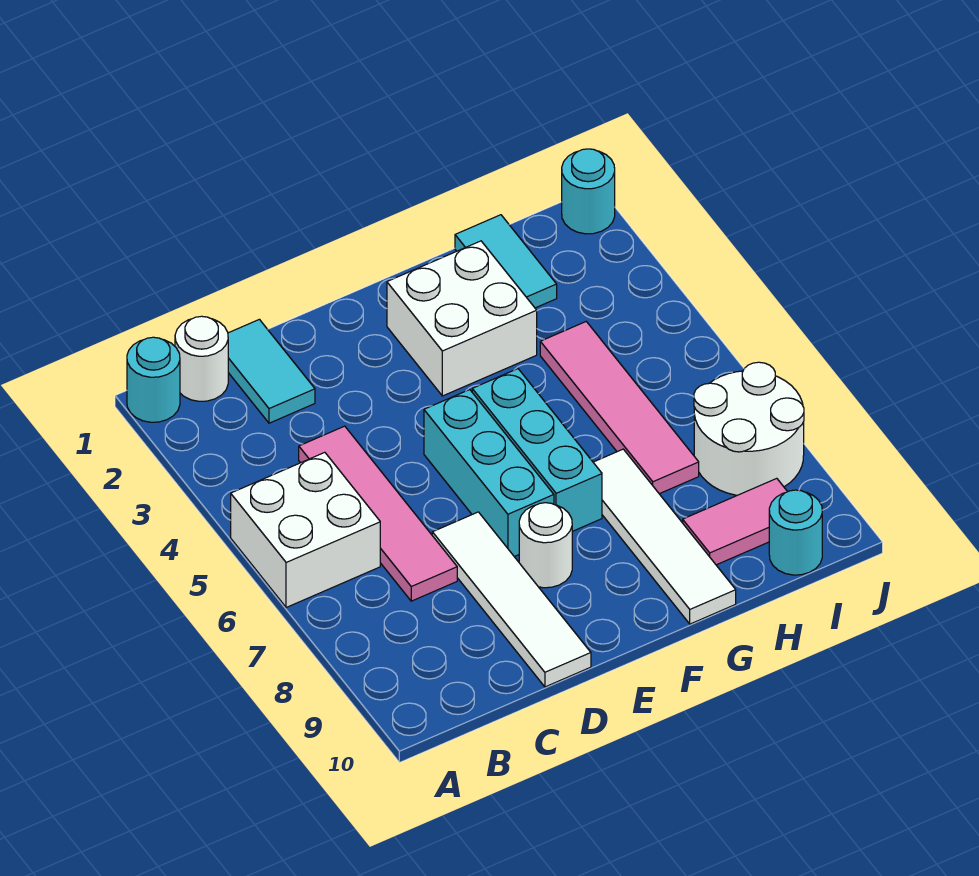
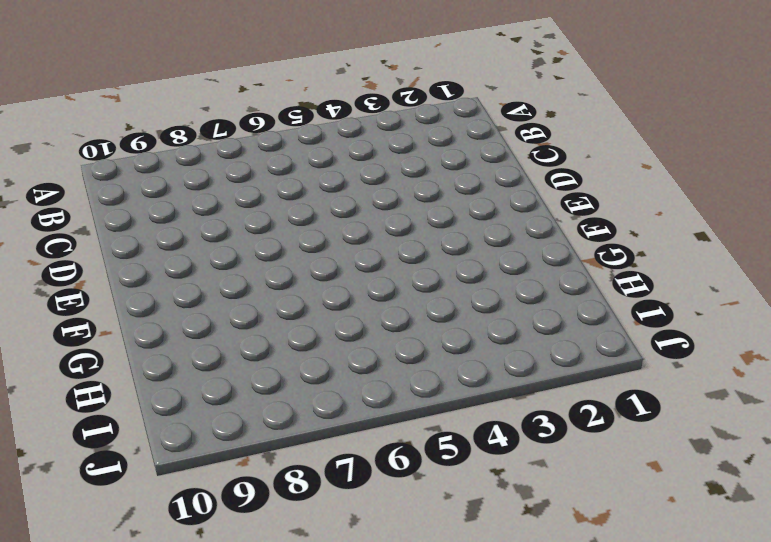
none -> cyan 1x1 round brick [127,337,180,422]
none -> white 2x2 brick [231,452,380,608]
none -> white 1x1 round brick [175,316,228,401]

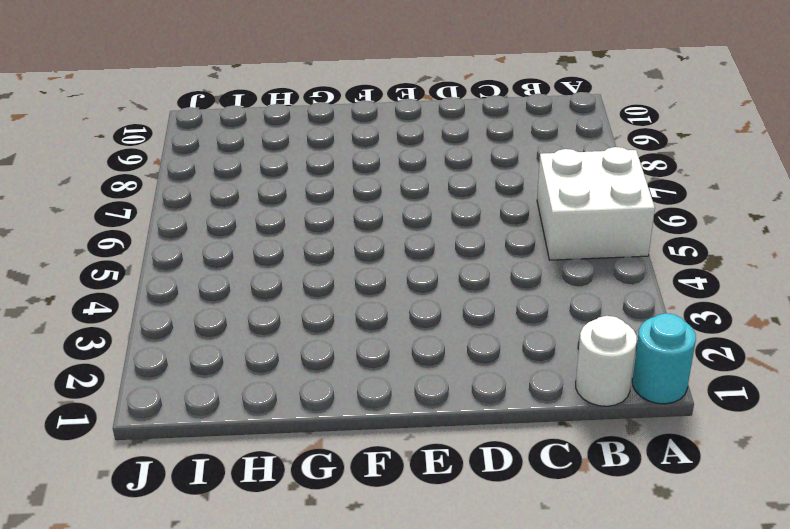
none -> cyan 1x2 tile [228,319,315,423]
none -> pink 1x4 tile [299,426,457,601]
none -> white 1x4 tile [432,512,591,687]

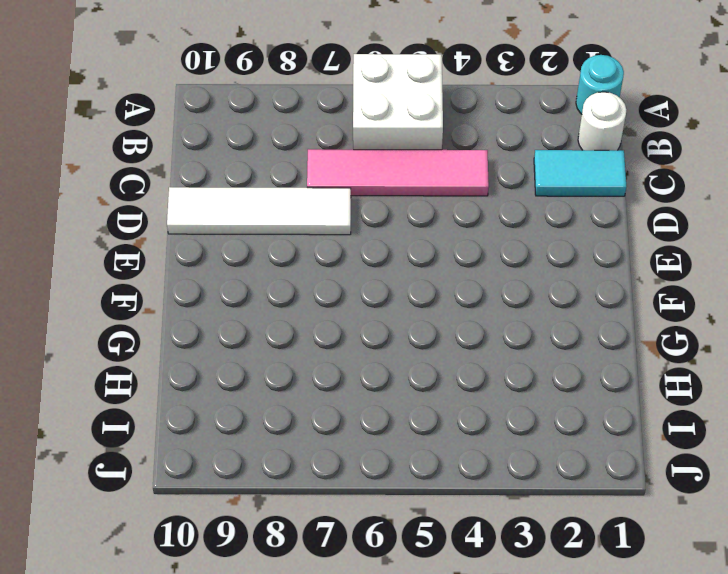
none -> cyan 1x3 brick [424,390,554,557]
none -> white 1x1 round brick [519,503,572,588]
none -> white 2x2 brick [387,241,537,396]

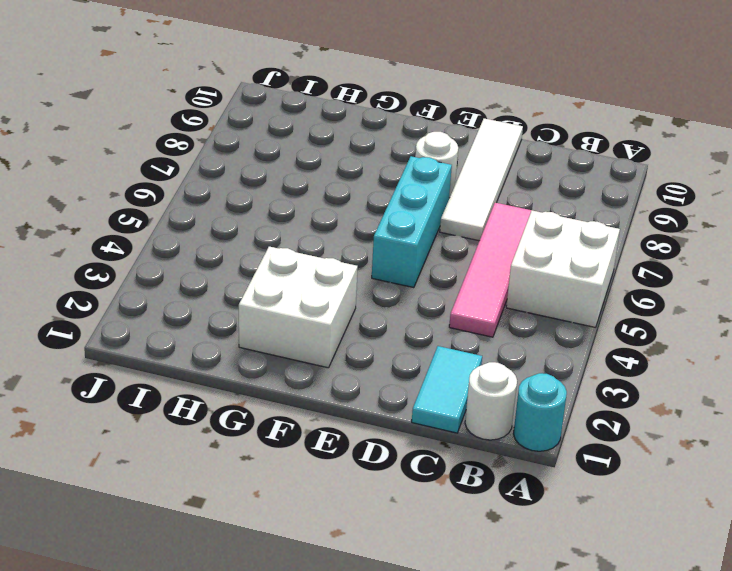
none -> cyan 1x3 brick [472,369,602,531]
none -> white 1x4 tile [593,449,736,624]
none -> cyan 1x2 tile [455,215,557,308]

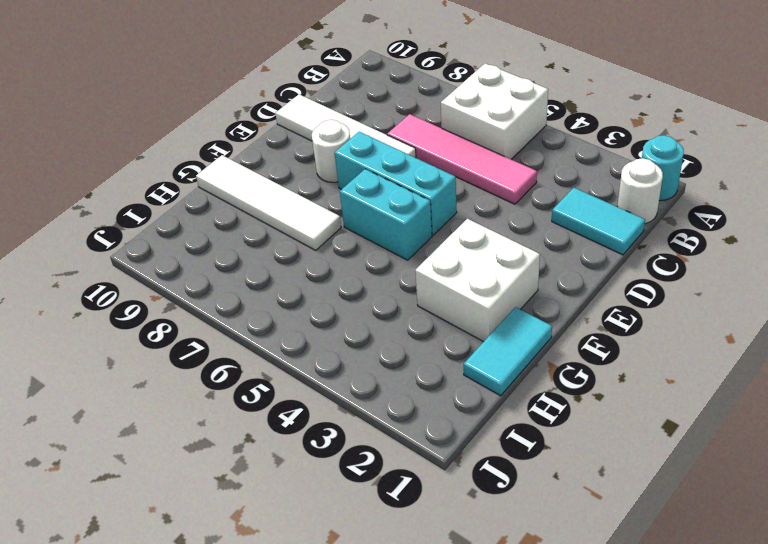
cyan 1x2 brick [340,169,432,260] -> cyan 1x3 brick [472,369,602,531]
cyan 1x2 tile [464,307,552,396] -> cyan 1x2 tile turned to [455,215,557,308]
none -> pink 1x4 tile [540,322,699,494]
none -> pink 1x2 tile [683,478,787,565]
none -> white 2x2 round brick [694,362,804,495]

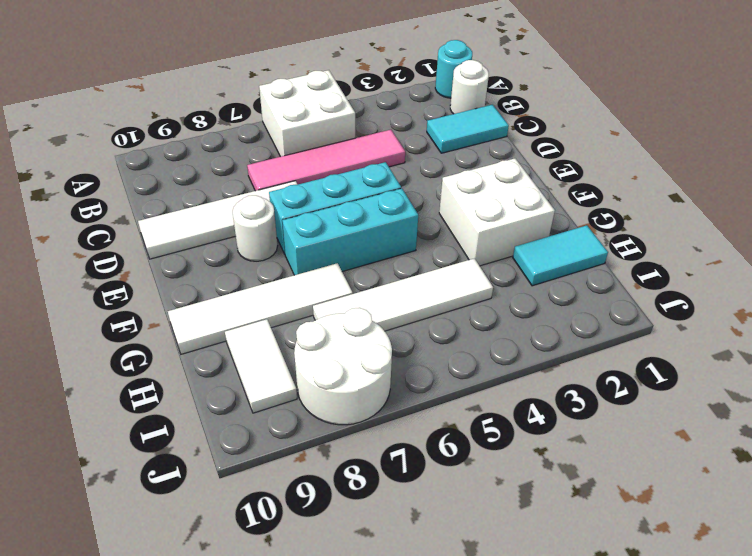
white 1x4 tile [313,258,493,331] -> pink 1x4 tile [540,322,699,494]
white 1x2 tile [225,319,297,413] -> pink 1x2 tile [683,478,787,565]
none -> cyan 1x1 round brick [769,490,822,575]
none -> cyan 1x1 round brick [562,149,615,234]

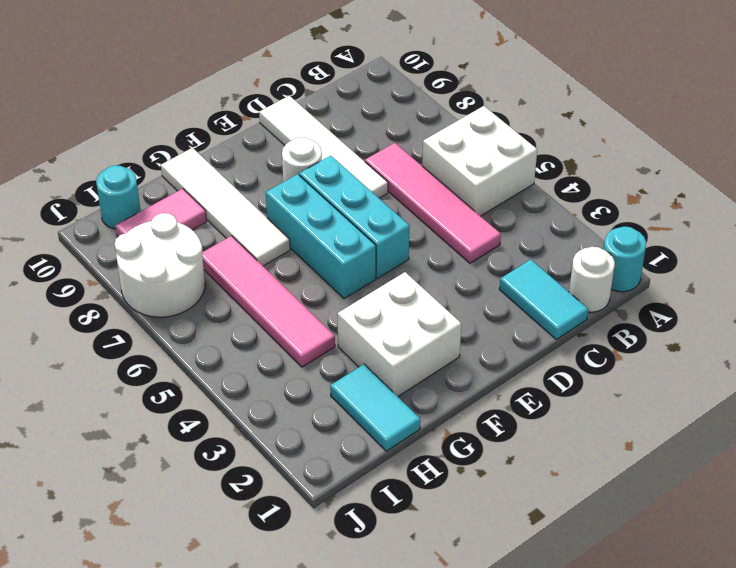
none -> cyan 1x1 round brick [562,149,615,234]

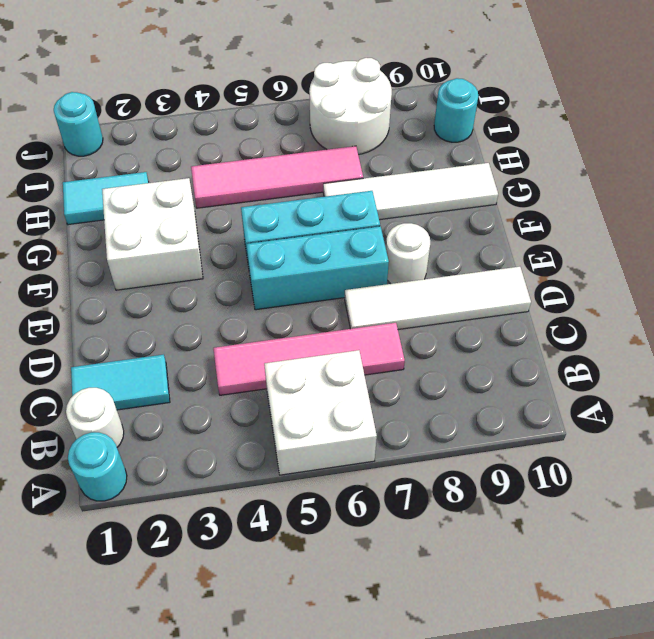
none -> pink 1x2 tile [683,478,787,565]

